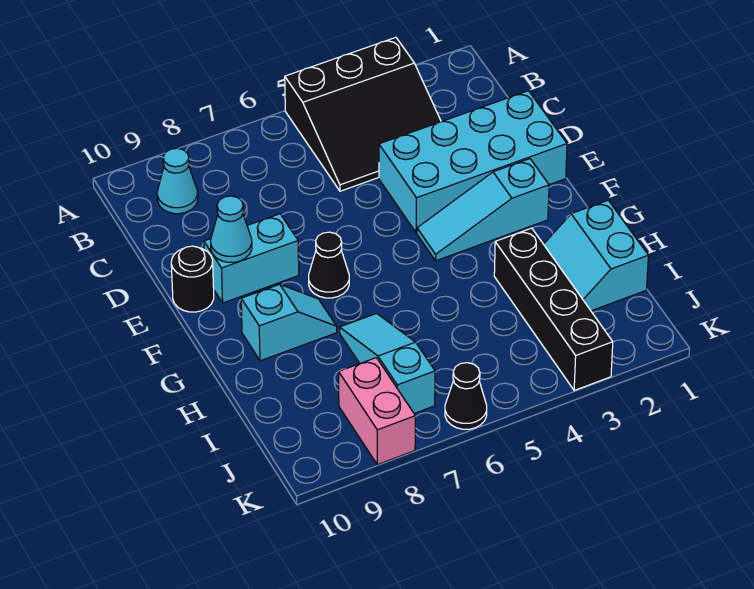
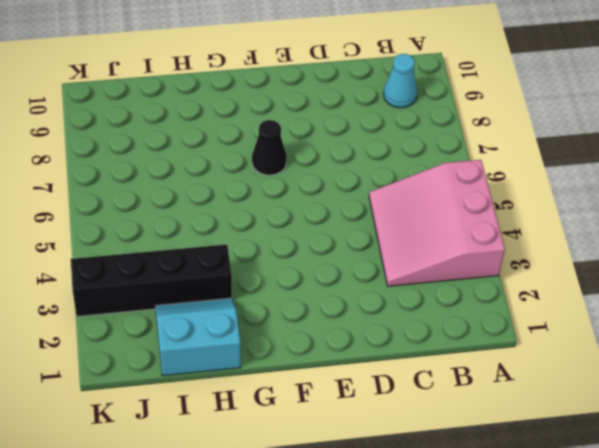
pink 3x3 slope [369,160,505,286] -> black 3x3 slope [285,37,441,191]
none -> cyan 2x4 brick [379,91,567,233]
none -> cyan 1x2 brick [204,214,299,303]
none -> black 1x1 round brick [171,246,214,312]

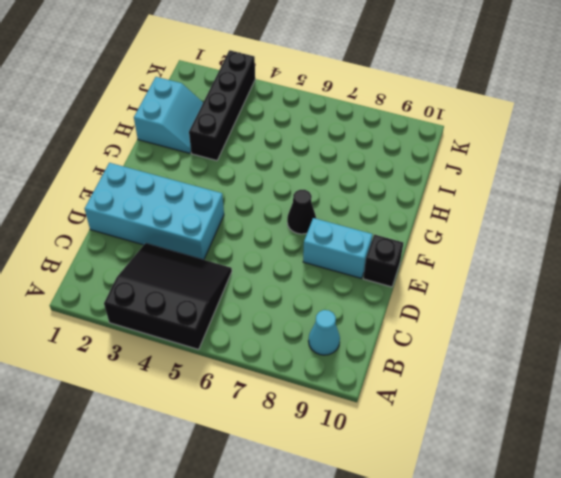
black 1x1 brick [363,235,403,287] -> black 1x1 round brick [171,246,214,312]
none -> cyan 1x3 slope [417,159,549,261]
none -> cyan 1x2 slope [241,284,337,361]
none -> cyan 1x3 slope [340,313,435,413]

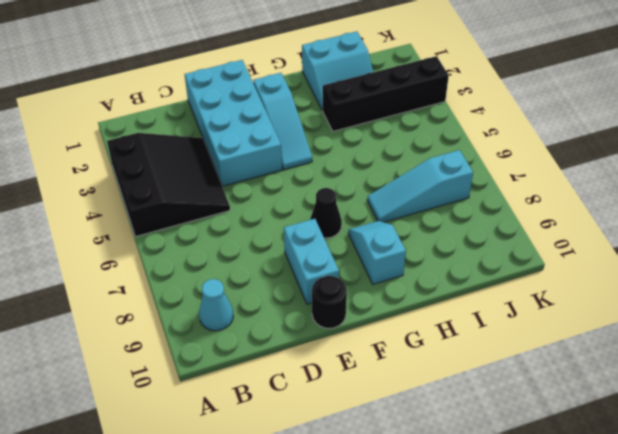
none -> pink 1x2 brick [339,358,415,465]
none -> black 1x1 cone [445,363,487,429]
none -> cyan 1x1 cone [211,196,252,262]

